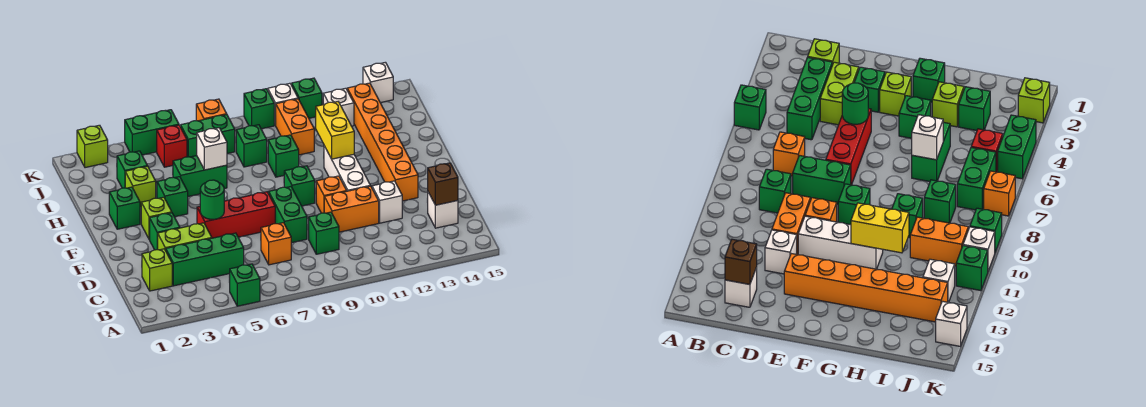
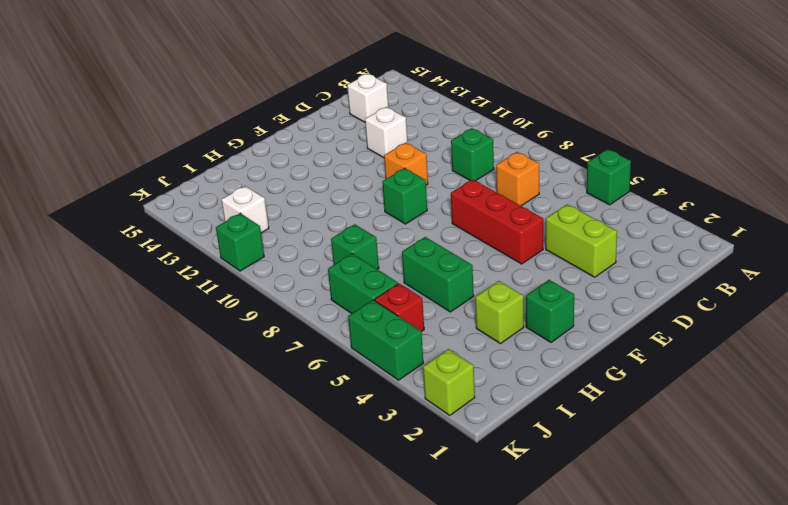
none -> lime 1x1 brick [142,249,172,291]
none -> green 1x3 brick [166,233,244,286]
none -> green 1x2 brick [269,187,307,243]
none -> orange 1x2 brick [324,186,379,232]

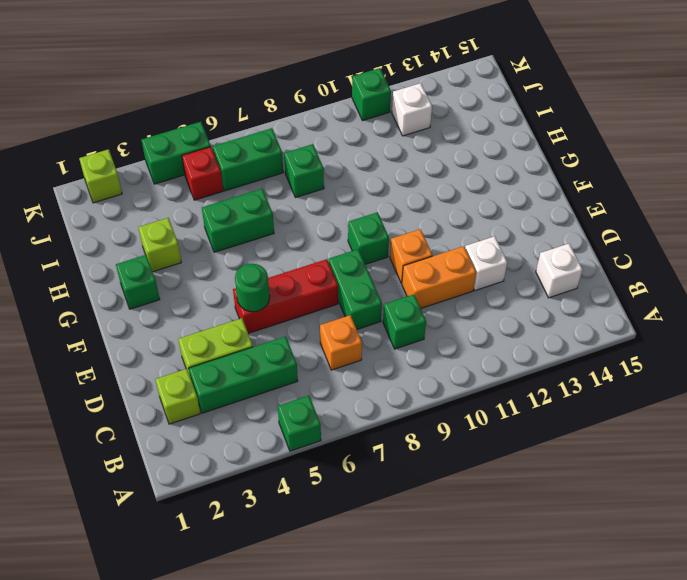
none -> green 1x1 brick [150,213,180,250]
none -> white 1x3 brick [324,146,370,191]
none -> orange 1x6 brick [347,83,418,201]
none -> lime 1x1 brick [141,197,172,240]

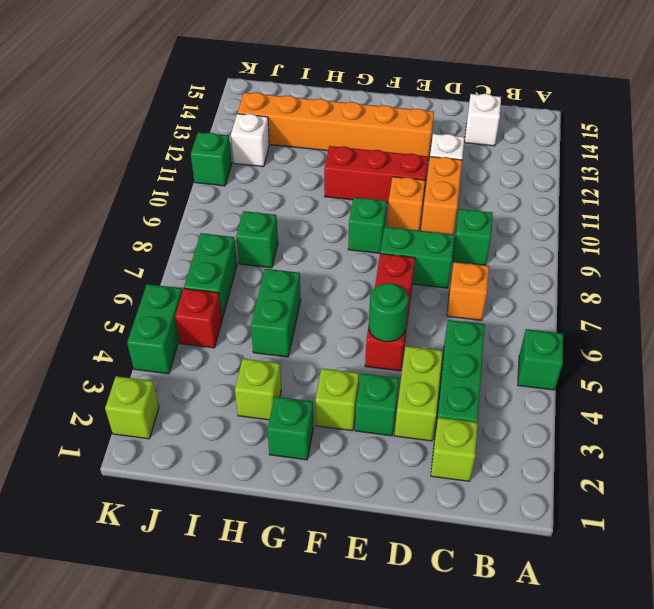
red 1x3 brick [324,146,428,204] -> white 1x3 brick [324,146,370,191]
none -> green 1x1 brick [157,177,188,217]
none -> green 1x1 brick [268,135,299,177]
none -> green 1x1 brick [117,151,147,188]
none -> orange 1x2 brick [275,99,314,155]

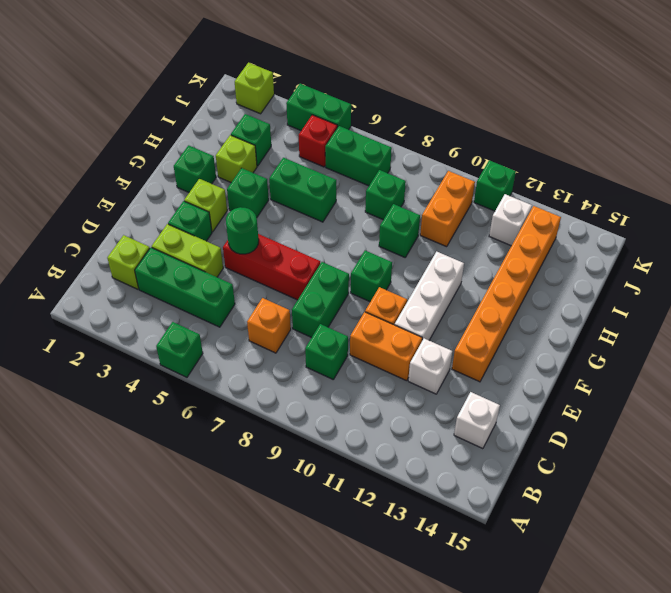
none -> orange 1x1 brick [196,99,227,121]
none -> green 1x1 brick [244,89,274,129]
none -> white 1x1 brick [268,83,298,125]
none -> white 1x1 brick [363,62,393,103]

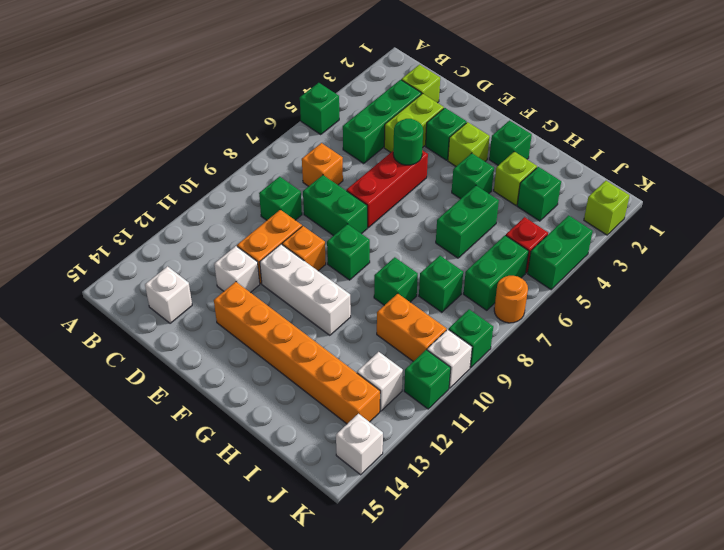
orange 1x1 round brick [494,276,528,323] -> orange 1x1 brick [196,99,227,121]
none -> brown 1x1 brick [428,163,458,205]
none -> yellow 1x2 brick [316,102,354,159]
none -> white 1x1 brick [197,128,227,170]

